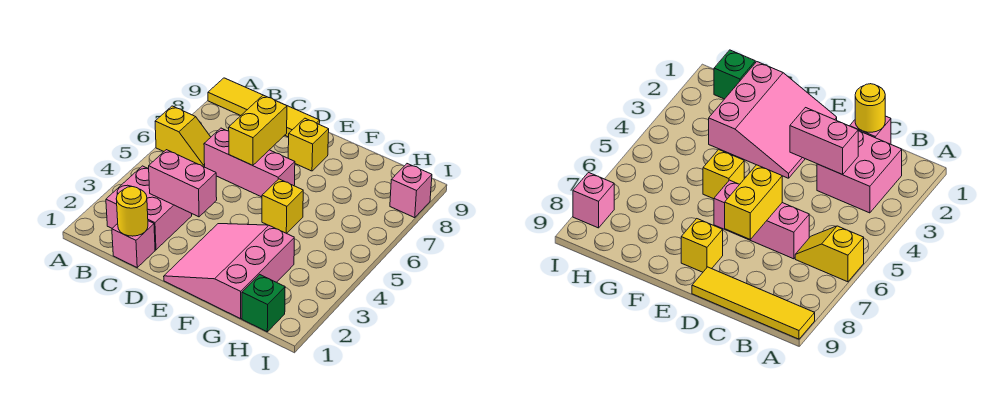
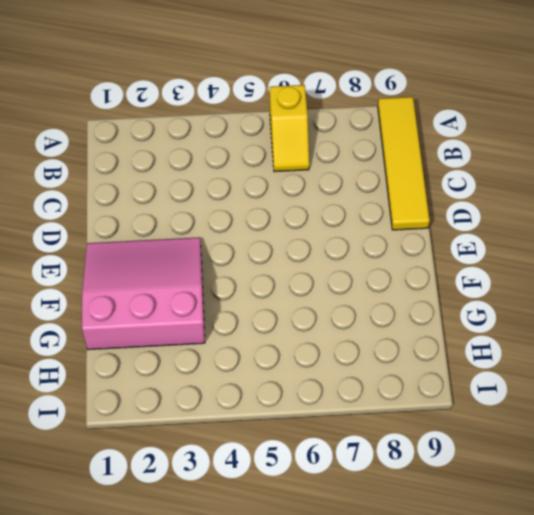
none -> pink 2x2 brick [106,166,192,250]
none -> pink 1x1 brick [112,221,155,267]
none -> pink 1x3 brick [204,128,295,197]

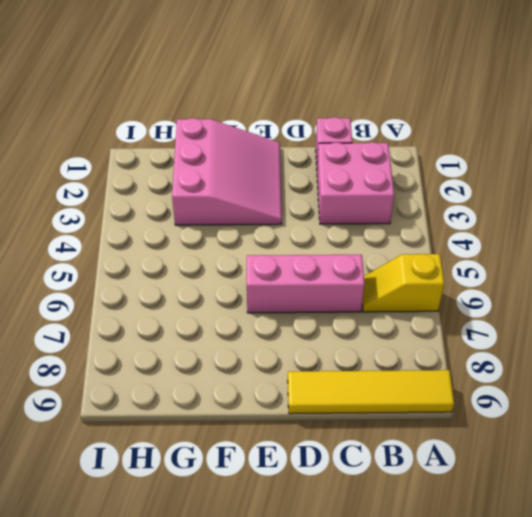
none -> yellow 1x1 brick [288,118,329,171]
none -> yellow 1x1 brick [262,179,303,233]
none -> green 1x1 brick [242,274,285,332]

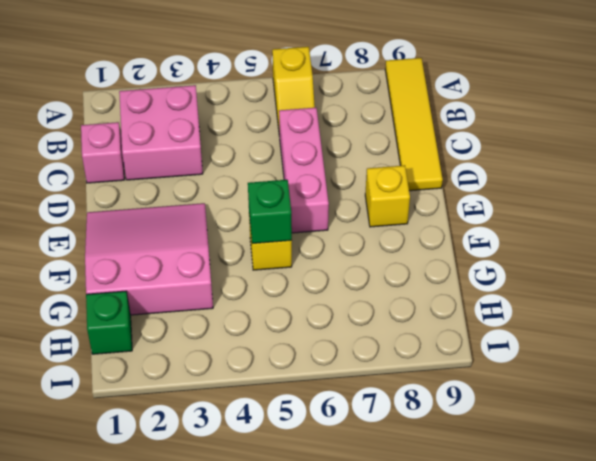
green 1x1 brick [248,180,292,244] -> none
none -> pink 1x1 brick [390,164,432,218]
none -> yellow 1x1 round brick [116,187,148,236]
none -> pink 1x2 brick [149,150,217,217]

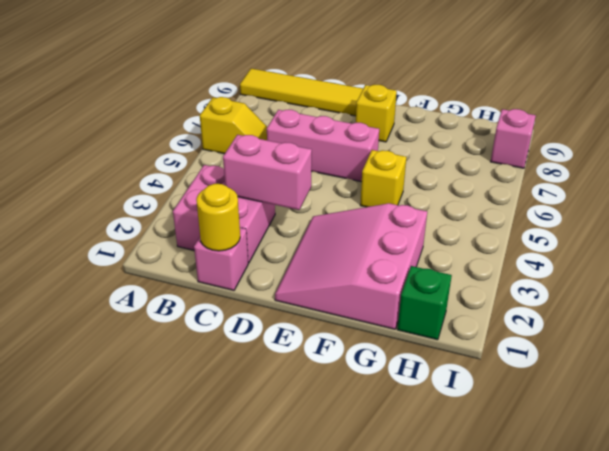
none -> yellow 1x2 brick [229,95,287,165]

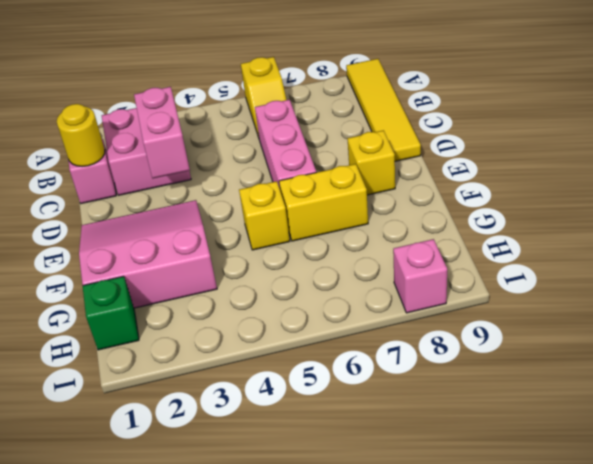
yellow 1x2 brick [279,164,368,241] -> yellow 1x2 brick moved to [229,95,287,165]

